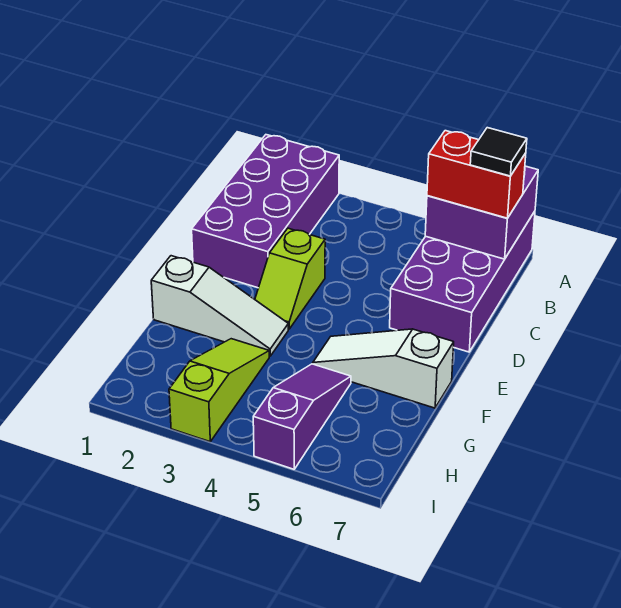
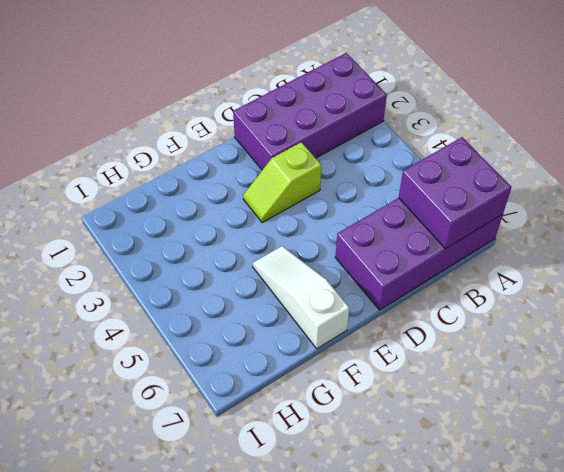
none -> white 1x3 slope [151,256,288,356]
none -> lime 1x3 slope [169,339,269,442]

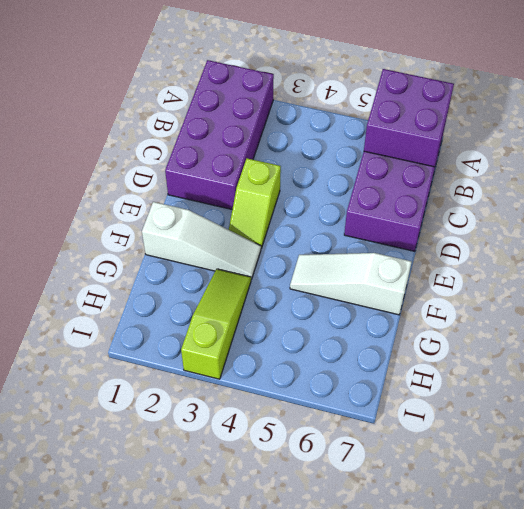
none -> purple 1x3 slope [253,364,351,469]
none -> red 1x2 brick [427,131,526,218]

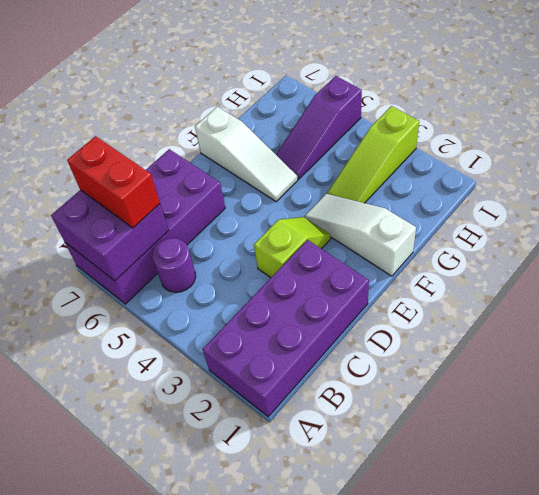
purple 1x1 round brick [152,238,196,292] -> none
none -> black 1x1 tile [470,128,527,176]

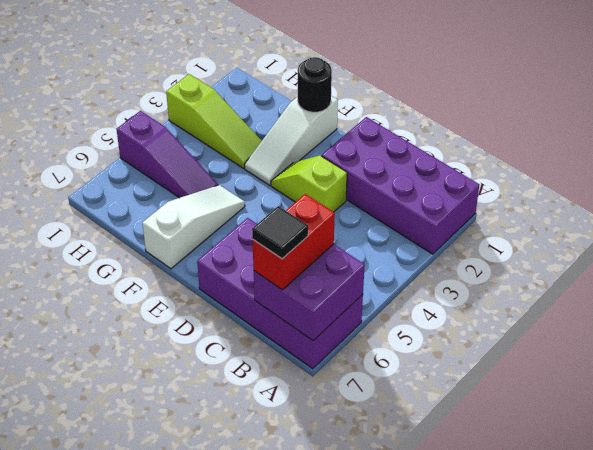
black 1x1 round brick [298,57,332,112] -> none

